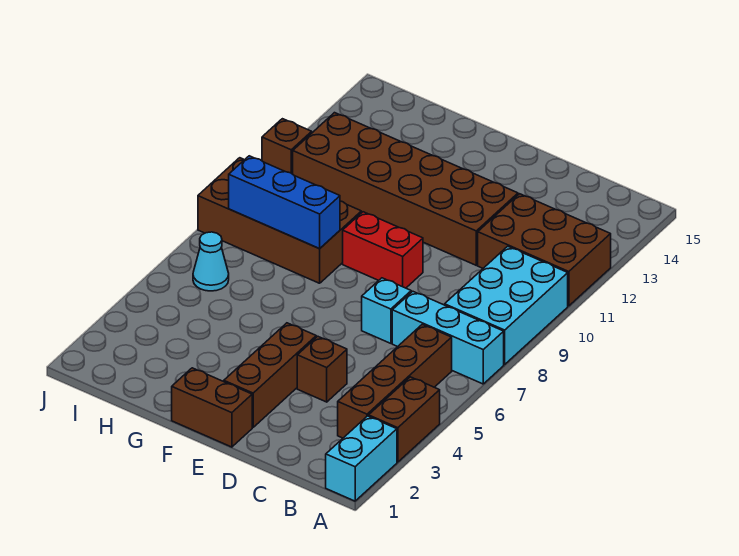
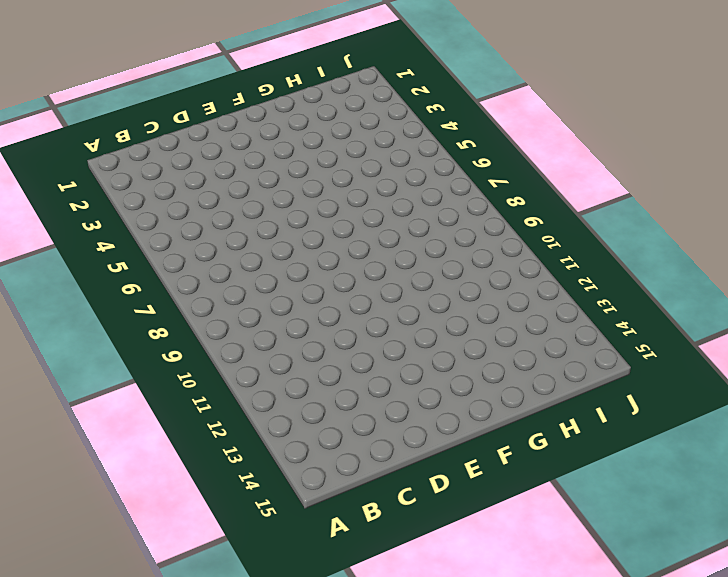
none -> cyan 1x2 brick [326,416,397,501]
none -> brown 1x2 brick [369,377,440,462]
none -> cyan 1x3 brick [392,291,504,384]

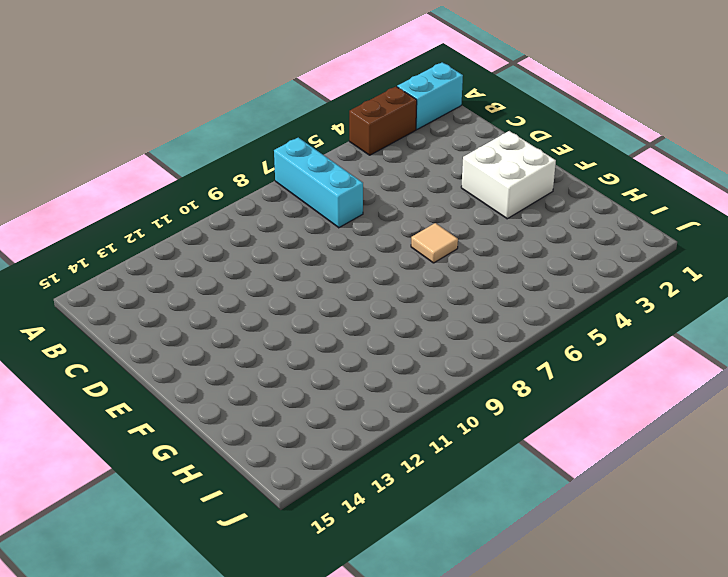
white 2x2 brick [461,131,556,219] -> brown 1x3 brick [224,323,316,427]
tan 1x1 tile [411,223,458,263] -> none
none -> cyan 2x3 brick [445,246,568,364]
none -> brown 2x3 brick [478,194,611,306]
none -> brown 1x4 brick [338,324,452,438]

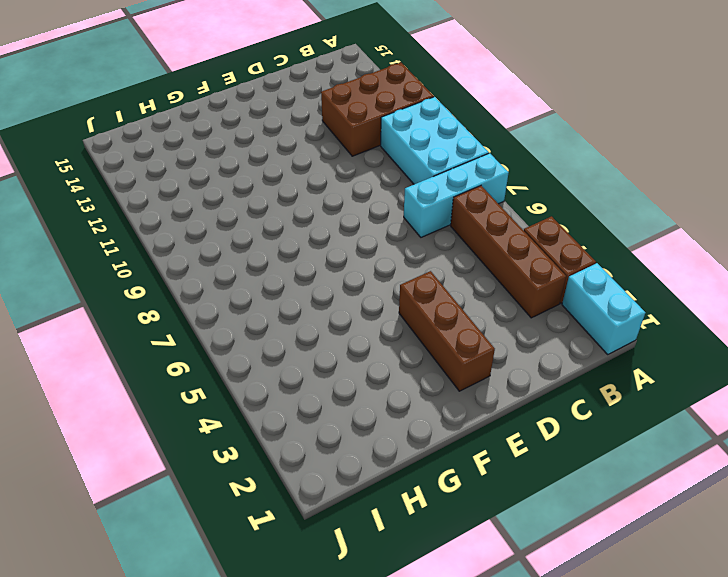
none -> brown 1x1 brick [297,336,347,402]
none -> cyan 1x1 brick [362,278,411,343]
none -> brown 2x6 brick [293,113,518,265]

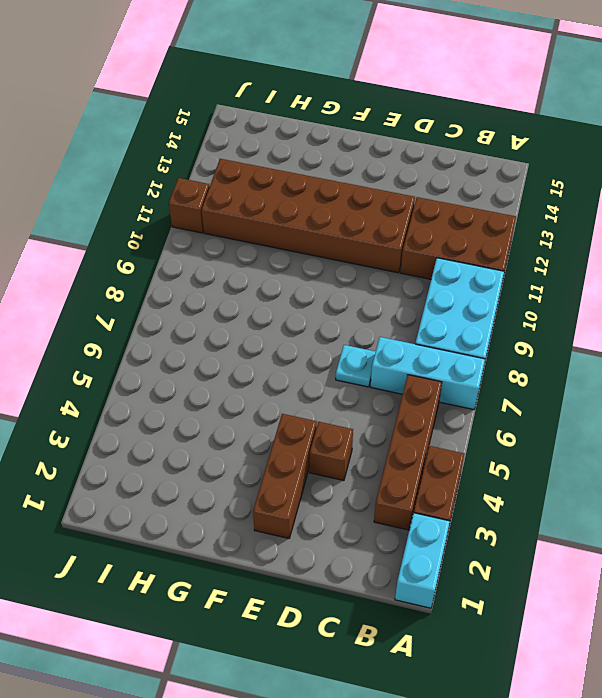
cyan 1x1 plate [336,345,376,387] -> cyan 1x1 brick [362,278,411,343]
none -> brown 1x2 brick [172,368,252,447]
none -> red 1x2 brick [343,212,423,288]
none -> brown 2x4 brick [198,158,361,283]

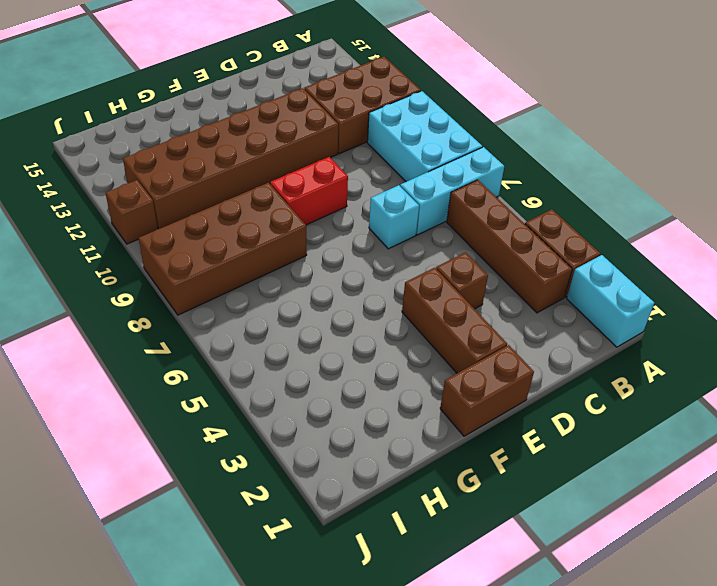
none -> cyan 1x1 cone [193,232,229,291]
none -> blue 1x3 brick [229,156,340,249]

